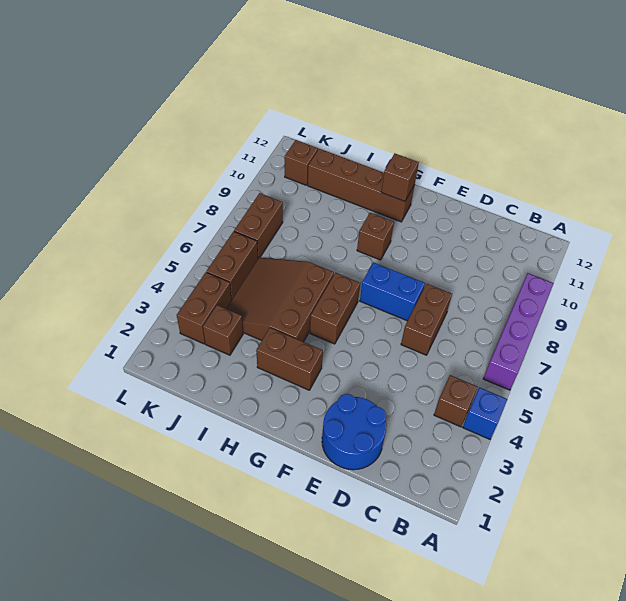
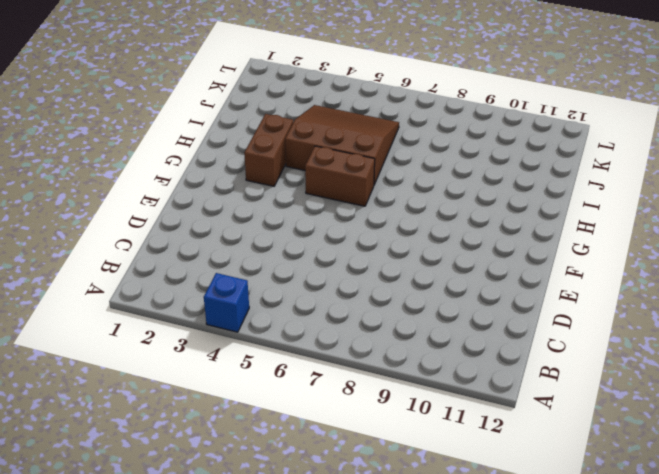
none -> purple 1x4 brick [483,273,554,390]
none -> brown 1x1 brick [434,375,477,427]
none -> blue 2x2 round brick [322,394,386,470]

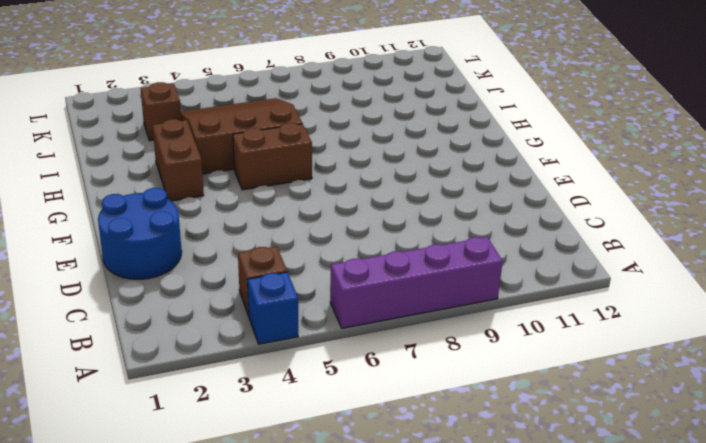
none -> brown 1x2 brick [401,284,452,355]
none -> blue 1x2 brick [360,262,425,321]
none -> brown 1x1 brick [357,213,394,260]

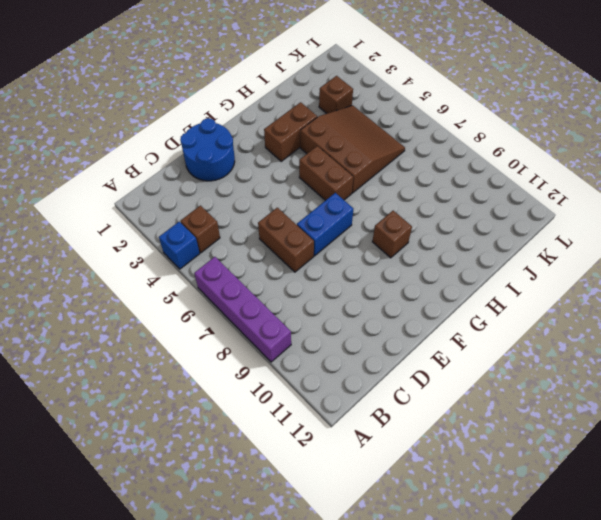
none -> brown 1x4 brick [308,149,415,222]
none -> brown 1x2 brick [177,273,232,344]
none -> brown 1x2 brick [206,231,258,299]

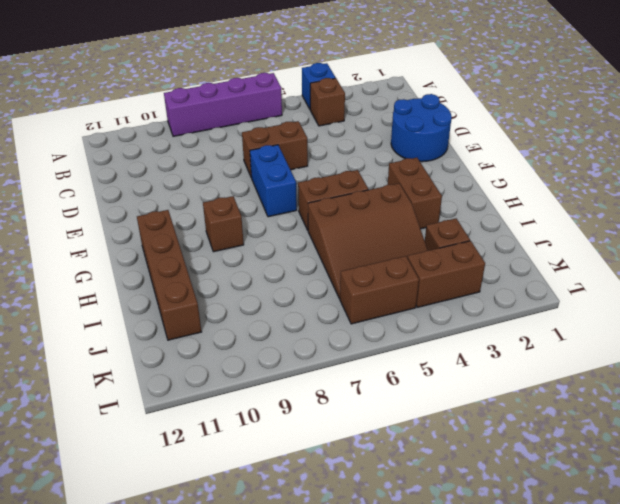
none -> brown 1x2 brick [234,193,283,258]
none -> brown 1x1 brick [285,140,318,185]
none -> brown 1x1 brick [381,154,419,201]

